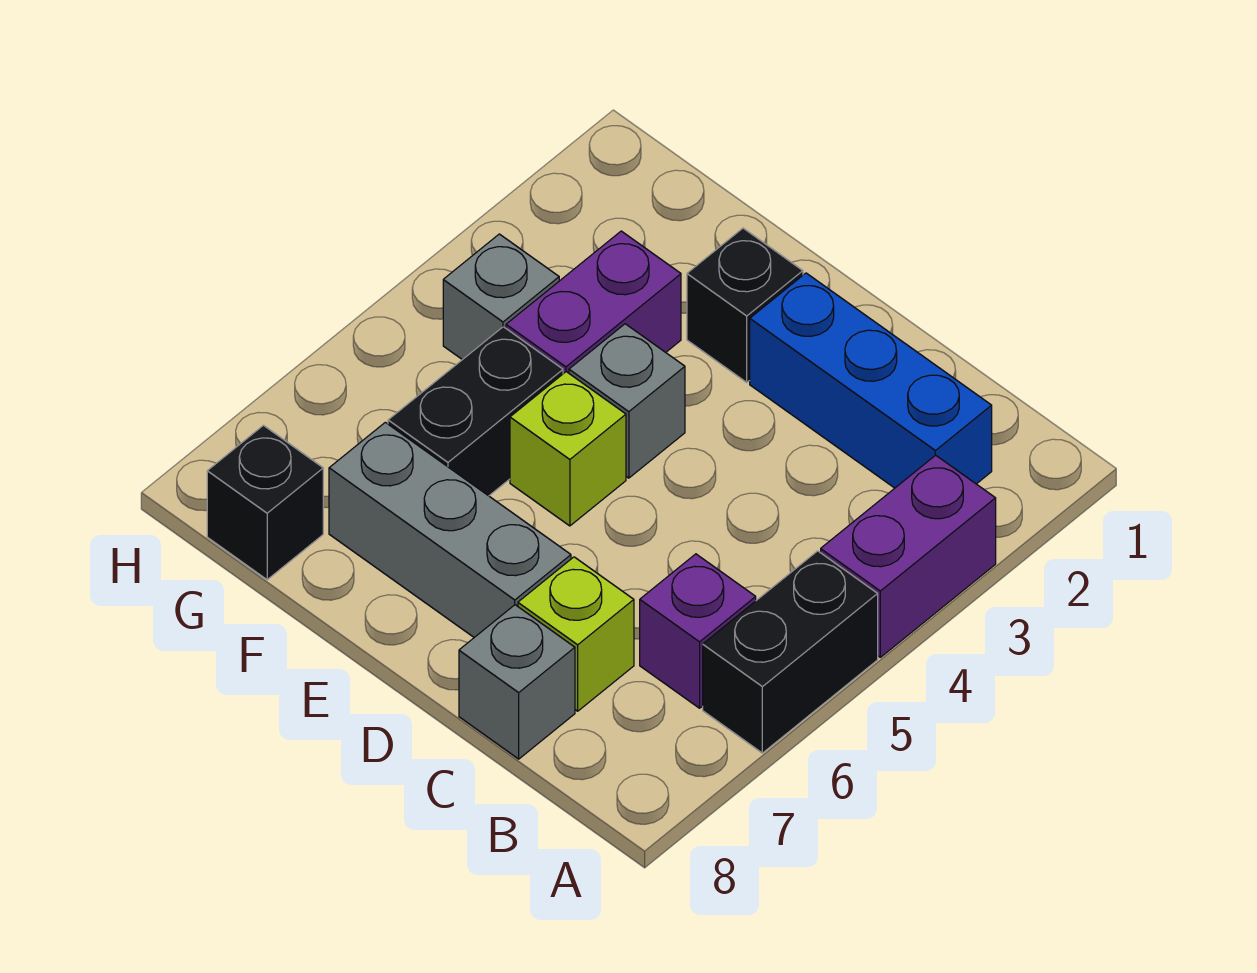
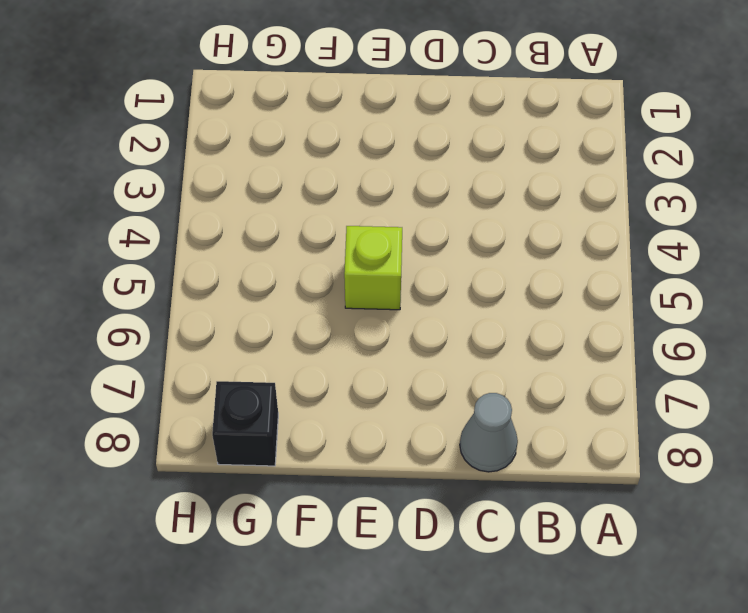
grey 1x1 cone [460,393,518,472] -> grey 1x1 brick [459,605,575,759]
none -> purple 1x2 brick [821,455,996,657]
none -> black 1x2 brick [703,551,878,753]
none -> blue 1x3 brick [750,273,992,488]

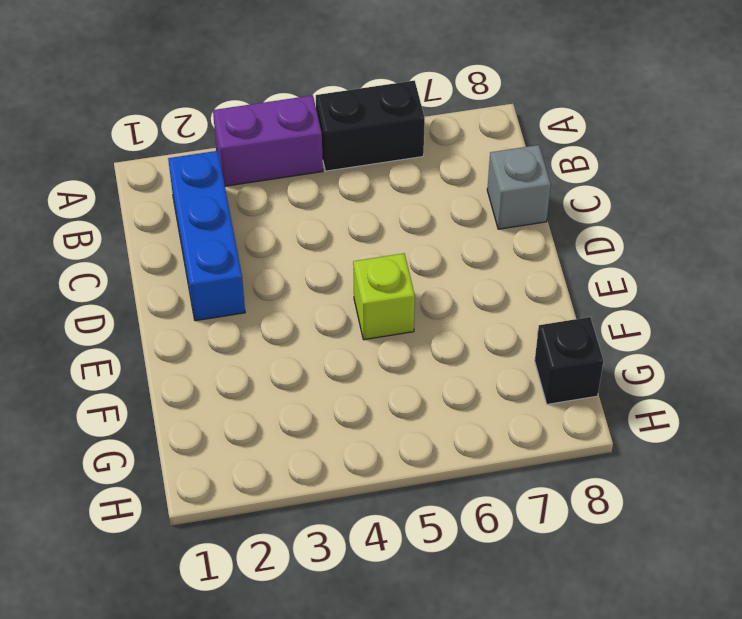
none -> purple 1x1 brick [640,554,756,708]
none -> lime 1x1 brick [518,557,634,711]
none -> grey 1x3 brick [329,422,571,637]

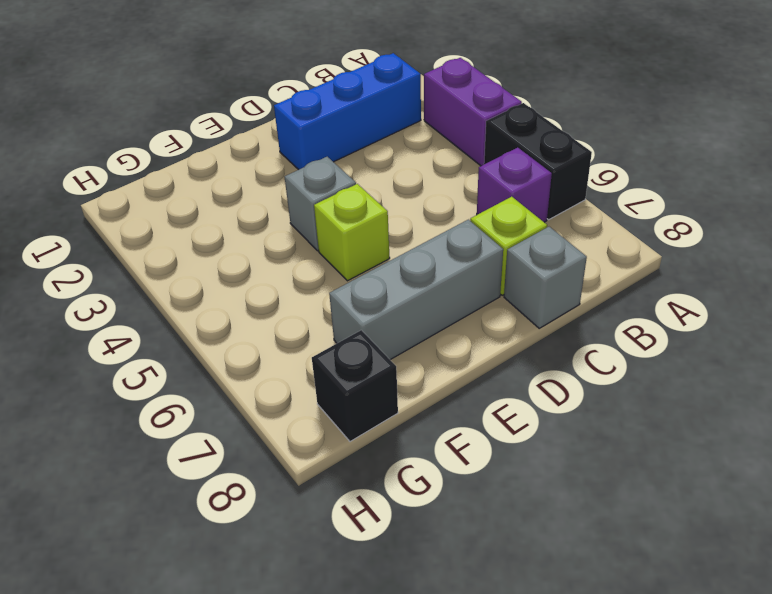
none -> black 1x1 brick [687,228,803,382]
none -> purple 1x2 brick [506,231,681,374]
none -> black 1x2 brick [388,327,563,496]

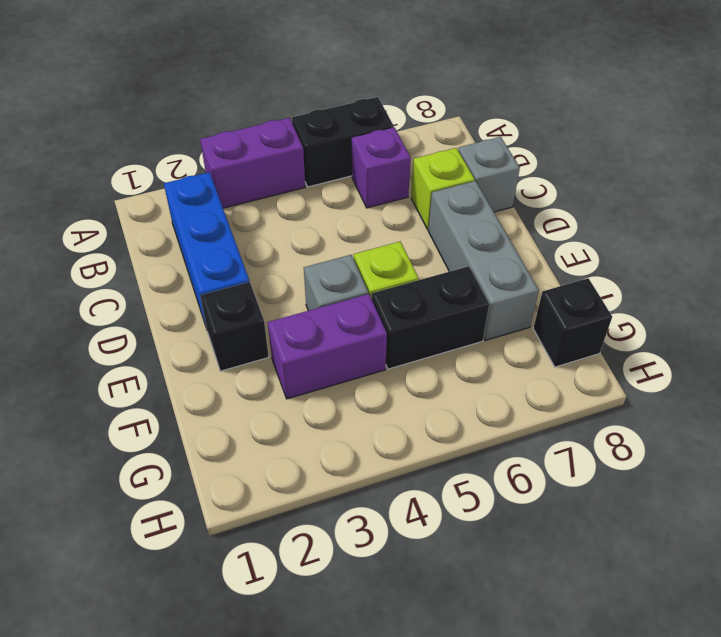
none -> grey 1x1 brick [443,234,559,360]

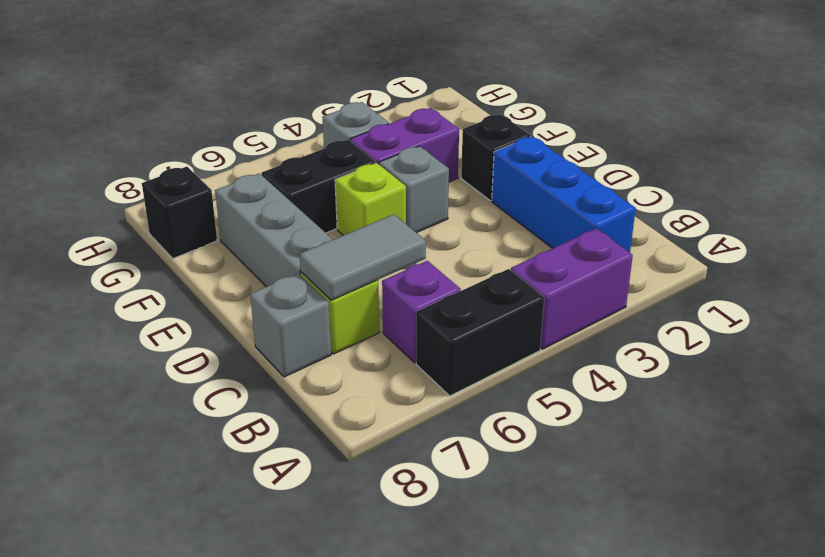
grey 1x2 tile [300,214,426,300] -> none

